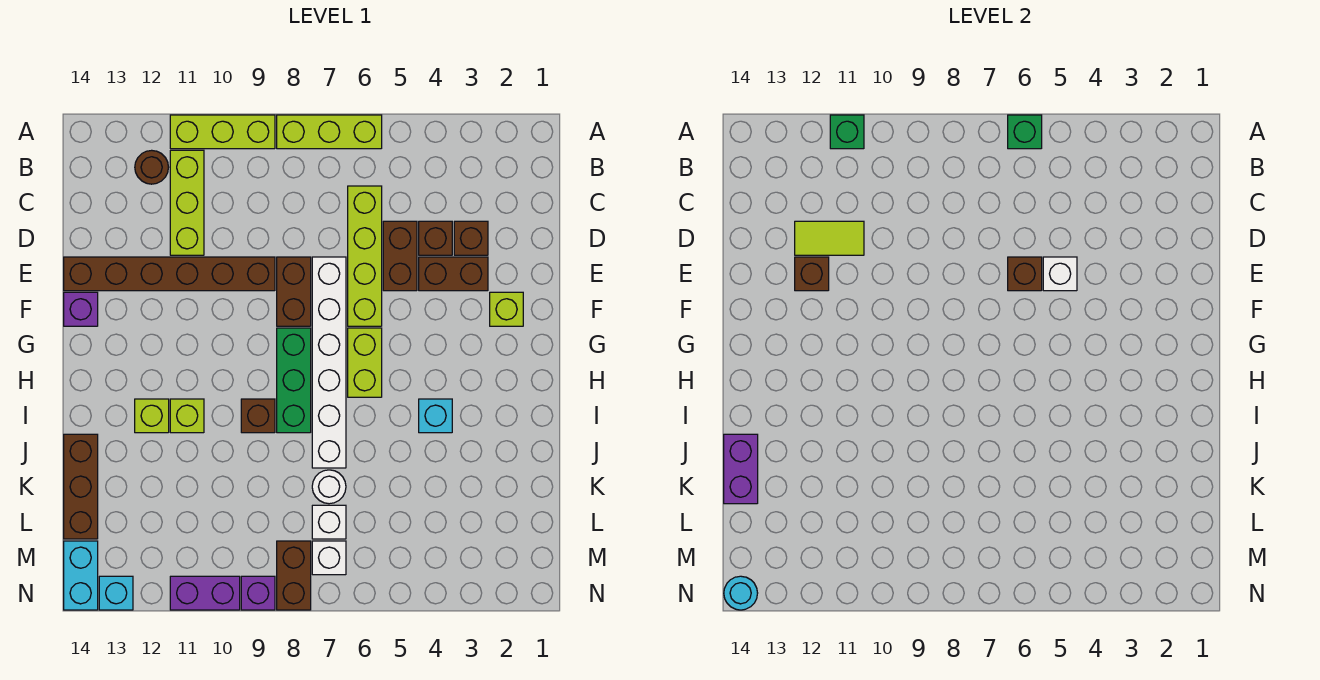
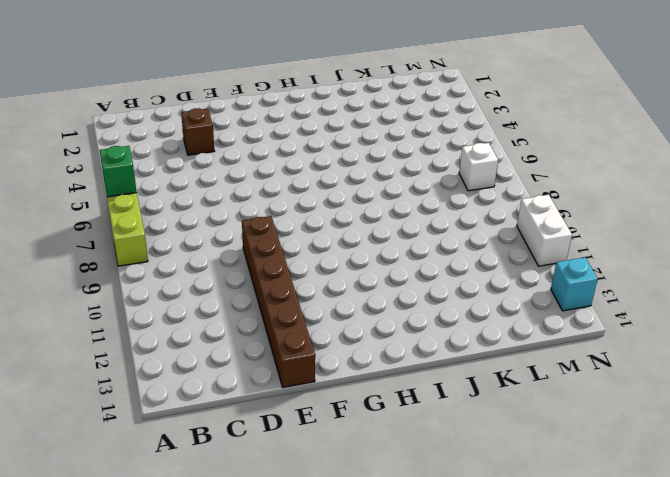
white 1x2 brick [517,195,572,266] -> purple 1x2 brick [170,576,240,610]
none -> lime 1x3 brick [170,115,275,149]
none -> lime 1x3 brick [170,150,204,255]
none -> brown 1x1 round brick [135,150,169,184]
none -> lime 1x4 brick [348,186,382,326]

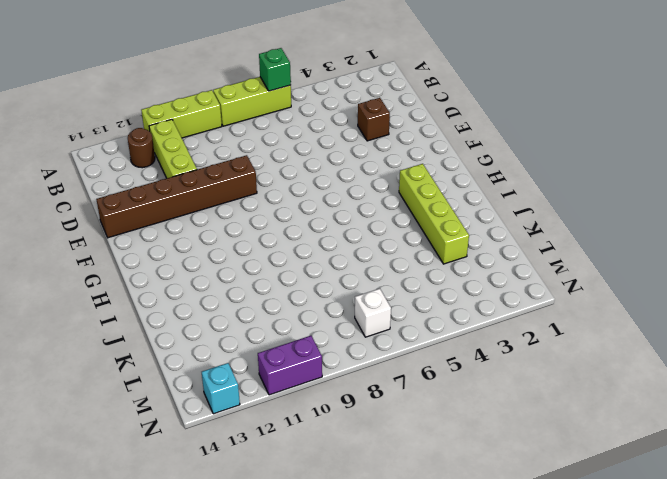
lime 1x4 brick [399,164,469,264] -> lime 1x4 brick moved to [348,186,382,326]
none -> brown 1x1 brick [419,221,452,255]
none -> brown 1x2 brick [383,221,417,291]
none -> brown 1x2 brick [419,257,488,291]
none -> white 1x6 brick [312,257,346,468]

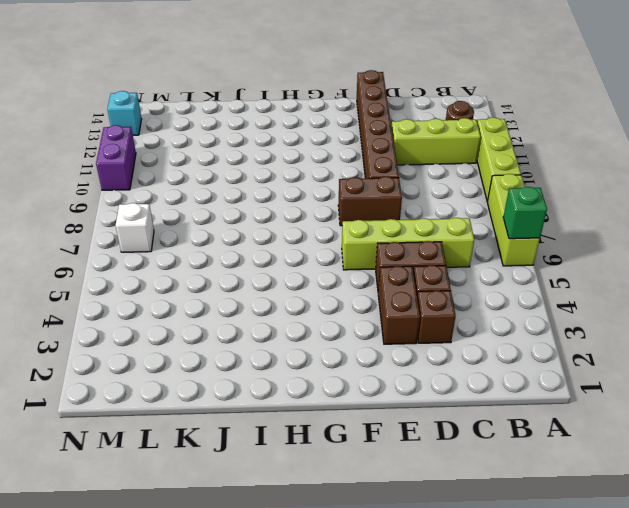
none -> white 1x6 brick [312,257,346,468]
none -> lime 1x1 brick [490,292,523,326]
none -> purple 1x1 brick [64,292,98,326]
none -> lime 1x2 brick [348,328,382,397]

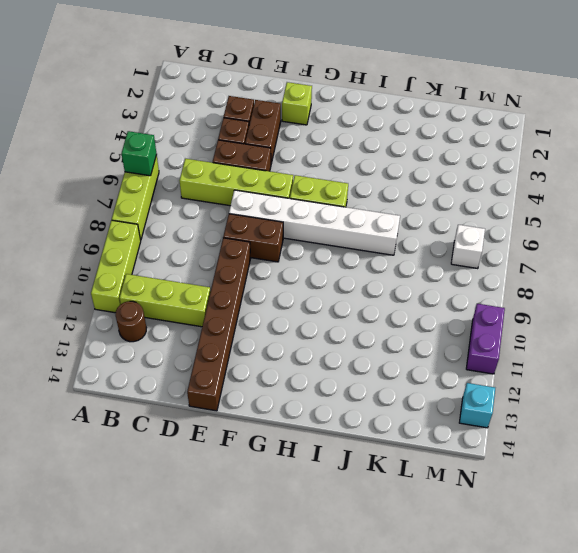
none -> purple 1x1 brick [64,292,98,326]
none -> green 1x3 brick [277,328,311,433]
none -> cyan 1x1 brick [419,399,452,433]
none -> brown 1x1 brick [241,399,275,433]

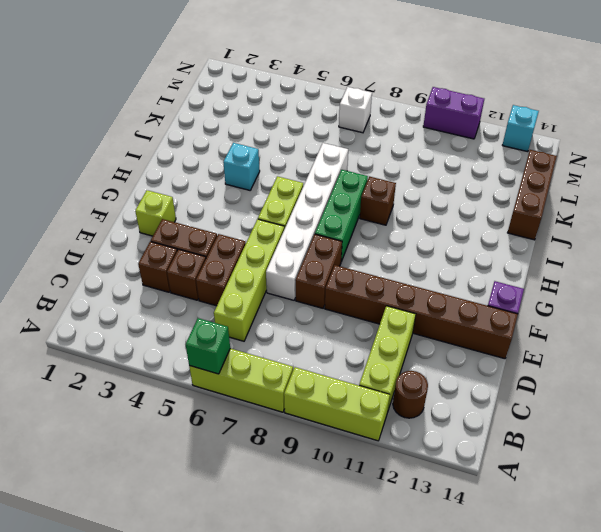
none -> lime 1x1 brick [170,399,204,433]
none -> lime 1x1 brick [135,399,169,433]
none -> white 1x1 round brick [312,470,346,504]
none -> white 1x1 brick [312,505,346,539]

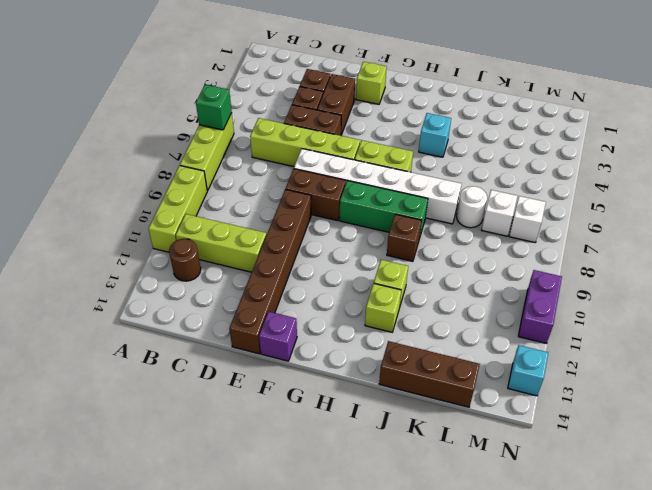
none -> brown 1x2 brick [277,541,311,610]
none -> cyan 1x2 brick [64,541,98,610]
none -> purple 1x1 brick [241,576,275,610]
none -> green 1x1 brick [830,115,864,149]

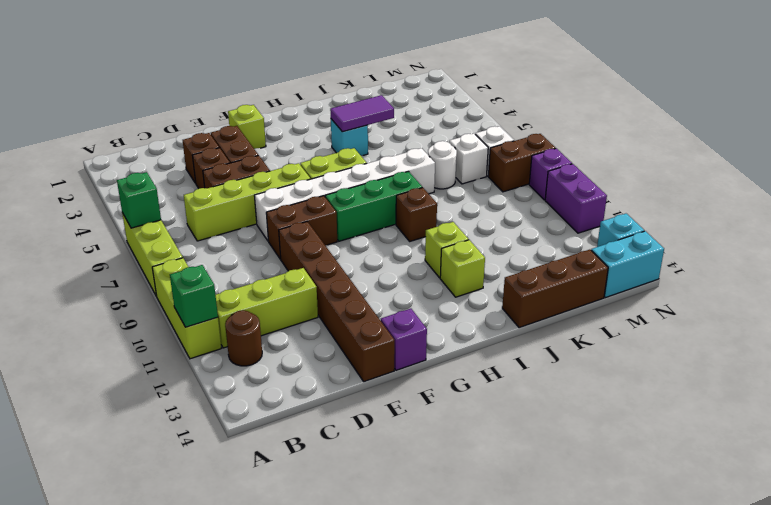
purple 1x2 tile [330,95,394,132] -> none
none -> lime 1x2 tile [795,221,864,255]
none -> white 1x1 brick [1043,257,1077,291]
none -> brown 1x1 brick [1008,257,1042,291]
none -> brown 1x1 brick [795,257,829,291]

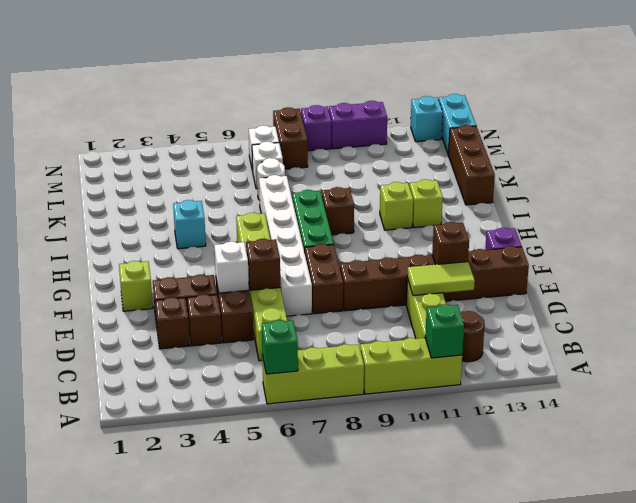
none -> purple 1x2 brick [724,434,758,504]
none -> cyan 1x1 round brick [724,576,758,610]

